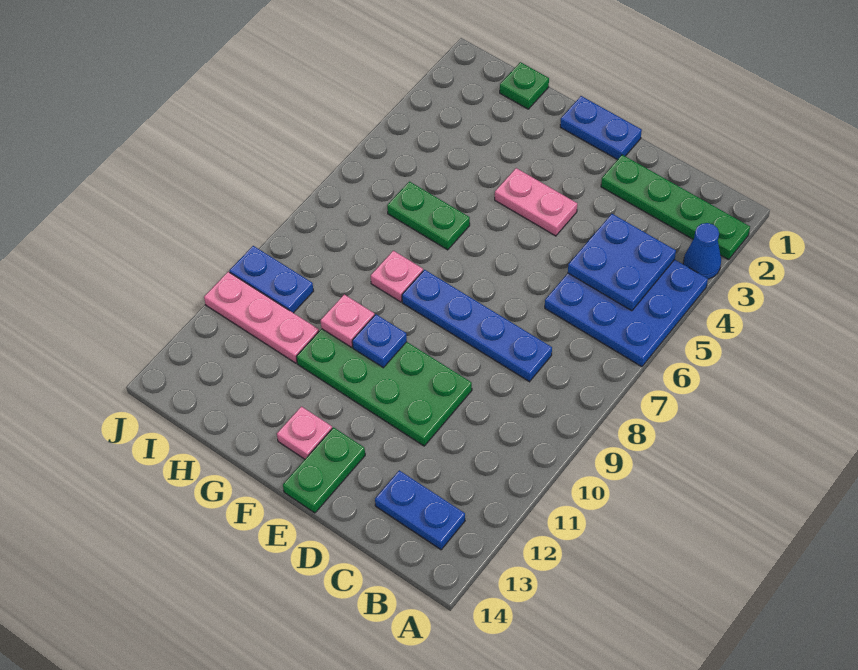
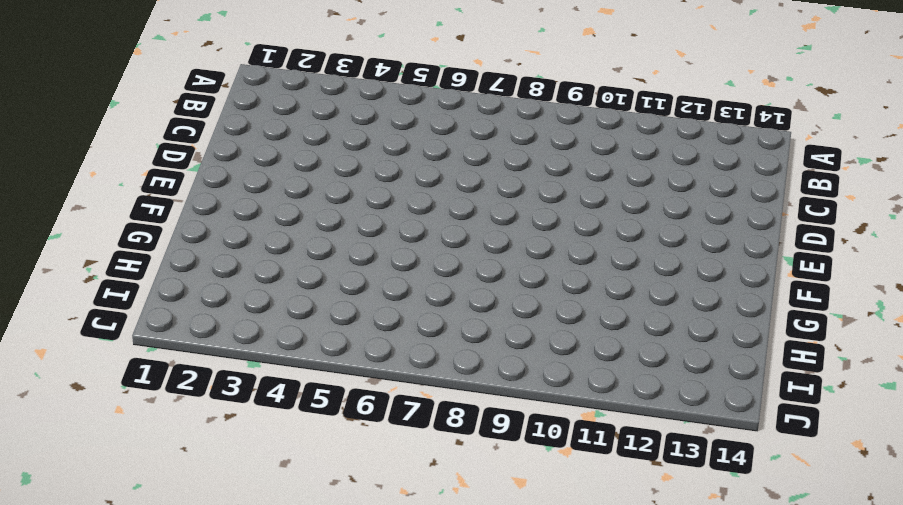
none -> green 1x4 plate [601,155,750,260]
none -> blue 1x1 cone [683,223,721,279]
none -> blue 3x3 plate [545,260,708,367]

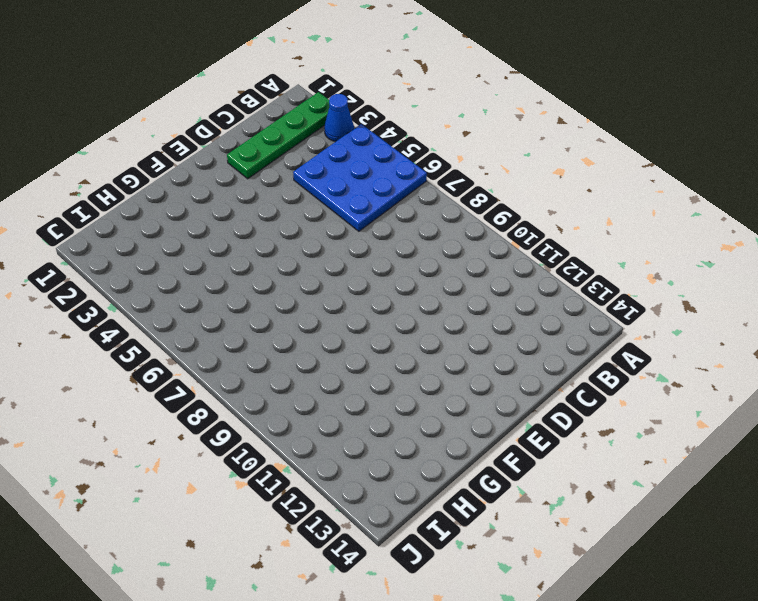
none -> blue 1x2 plate [375,470,465,550]
none -> blue 1x4 plate [402,270,552,382]
none -> green 2x4 plate [296,329,472,446]

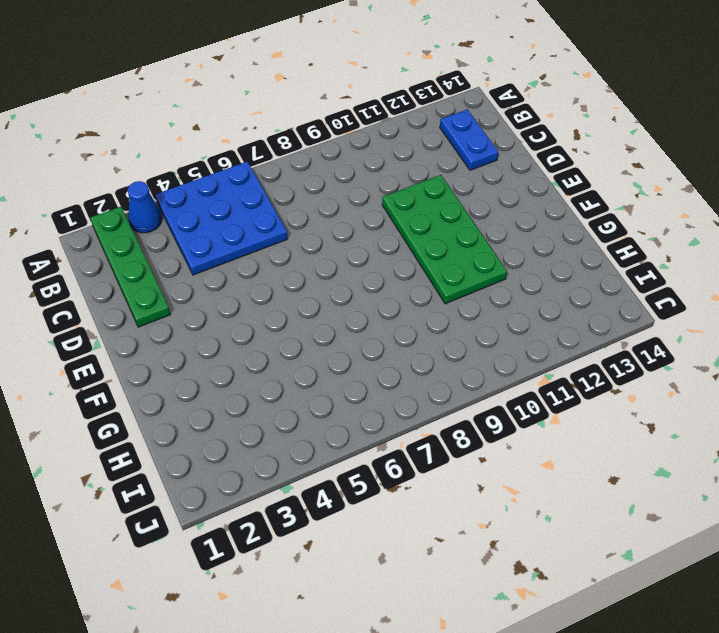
none -> blue 1x4 plate [402,270,552,382]
none -> blue 1x2 plate [560,96,642,160]
none -> pink 1x2 plate [495,168,577,236]

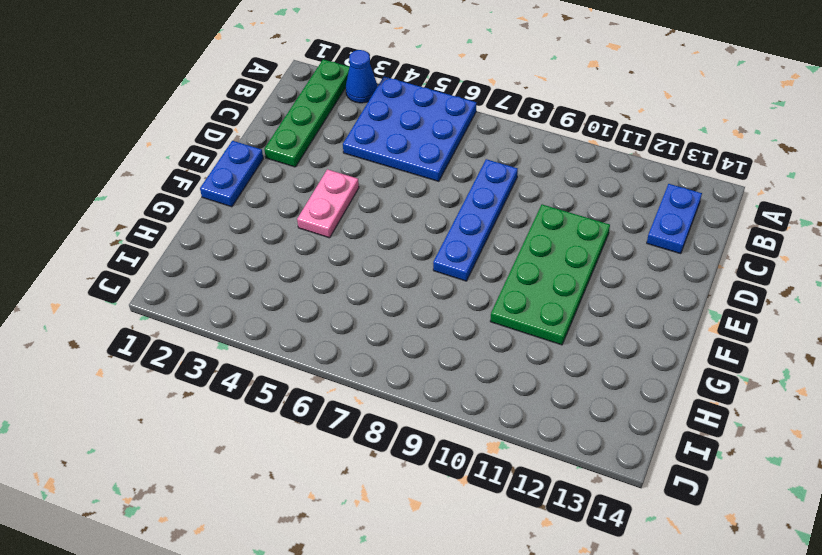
none -> green 1x2 plate [283,427,365,513]
none -> pink 1x1 plate [277,406,332,459]
none -> green 1x2 plate [387,182,470,250]

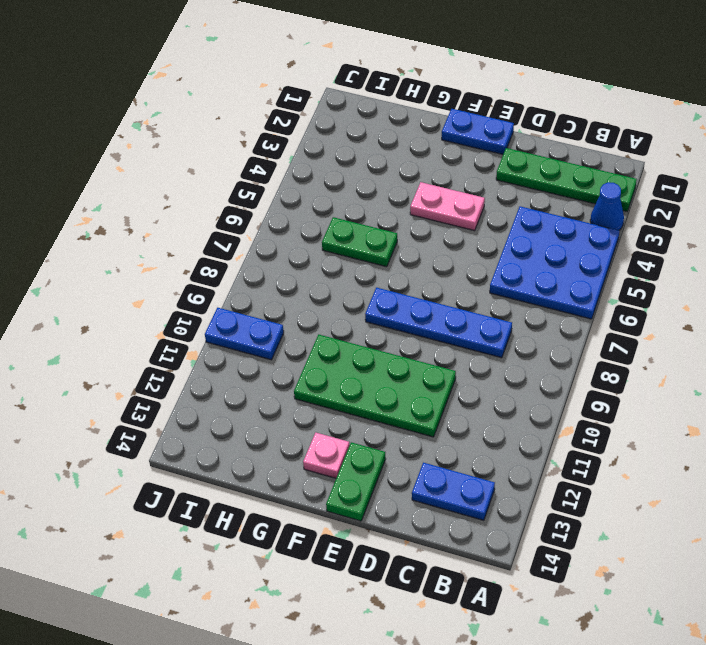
none -> pink 1x1 plate [371,251,423,302]
none -> green 1x1 plate [500,62,549,109]
none -> pink 1x3 plate [204,272,319,363]

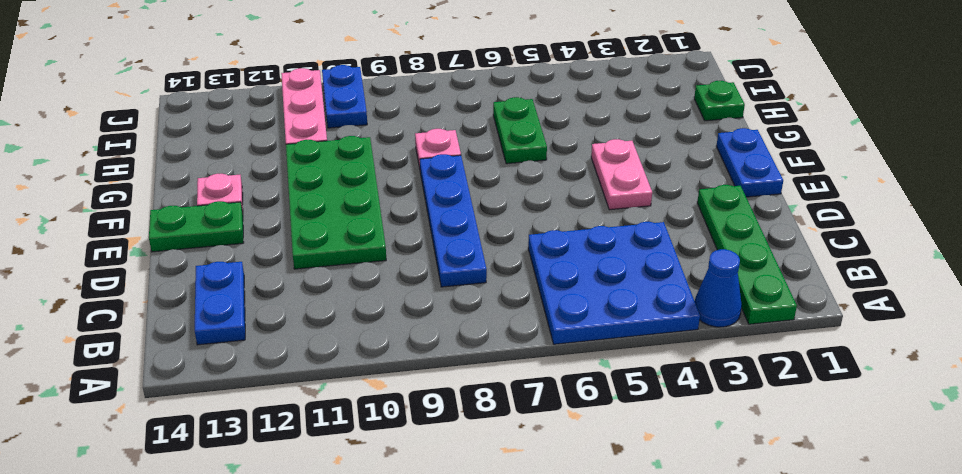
none -> blue 2x2 plate [568,214,676,311]
none -> blue 1x1 plate [352,314,407,368]
none -> pink 1x1 plate [321,295,375,347]

